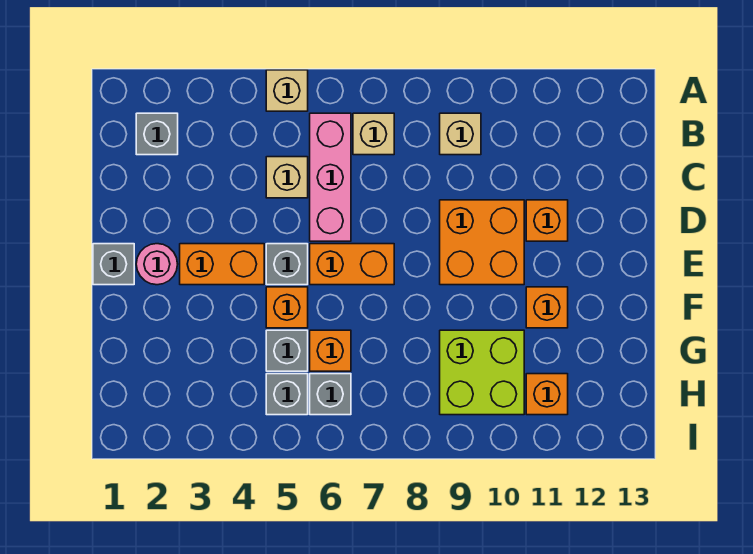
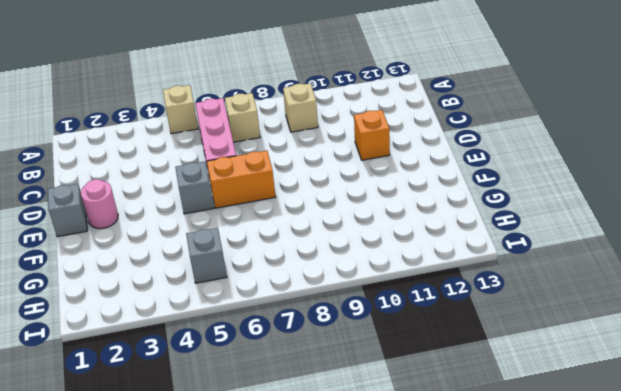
none -> grey 1x1 brick [136,113,178,155]
none -> tan 1x1 brick [266,157,308,198]
none -> orange 2x2 brick [440,200,524,285]

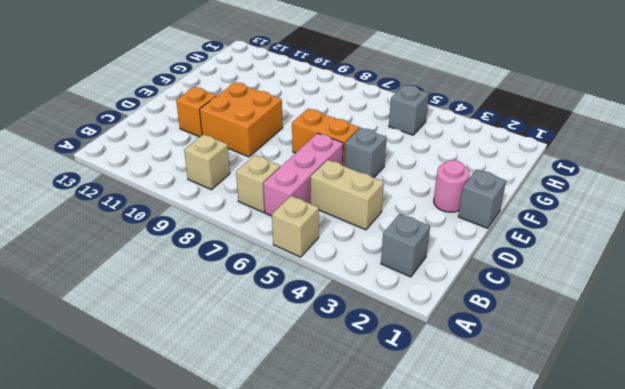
tan 1x2 brick [311,160,384,230] -> tan 1x1 brick [266,157,308,198]
none -> orange 1x2 brick [180,244,264,285]
none -> orange 1x1 brick [266,287,308,328]
none -> orange 1x1 brick [526,287,568,328]

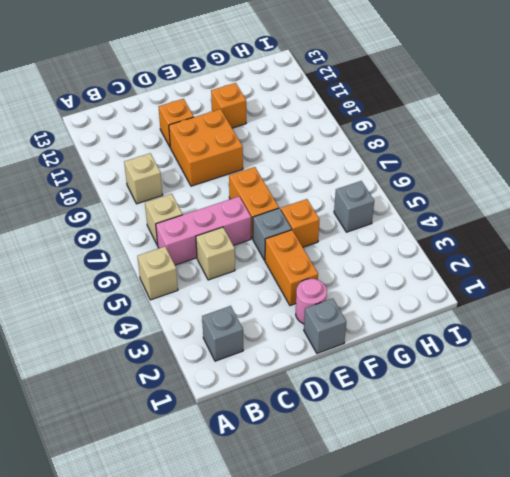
none -> grey 1x1 brick [266,330,308,371]
none -> orange 1x1 brick [310,330,351,371]
none -> lime 2x2 brick [440,330,524,415]

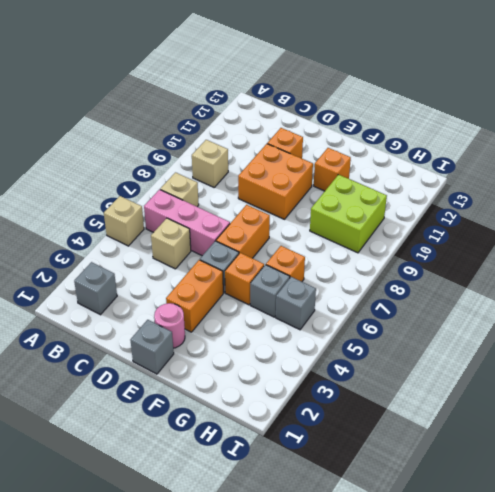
none -> grey 1x1 brick [310,374,351,415]
none -> orange 1x1 brick [526,374,568,415]

